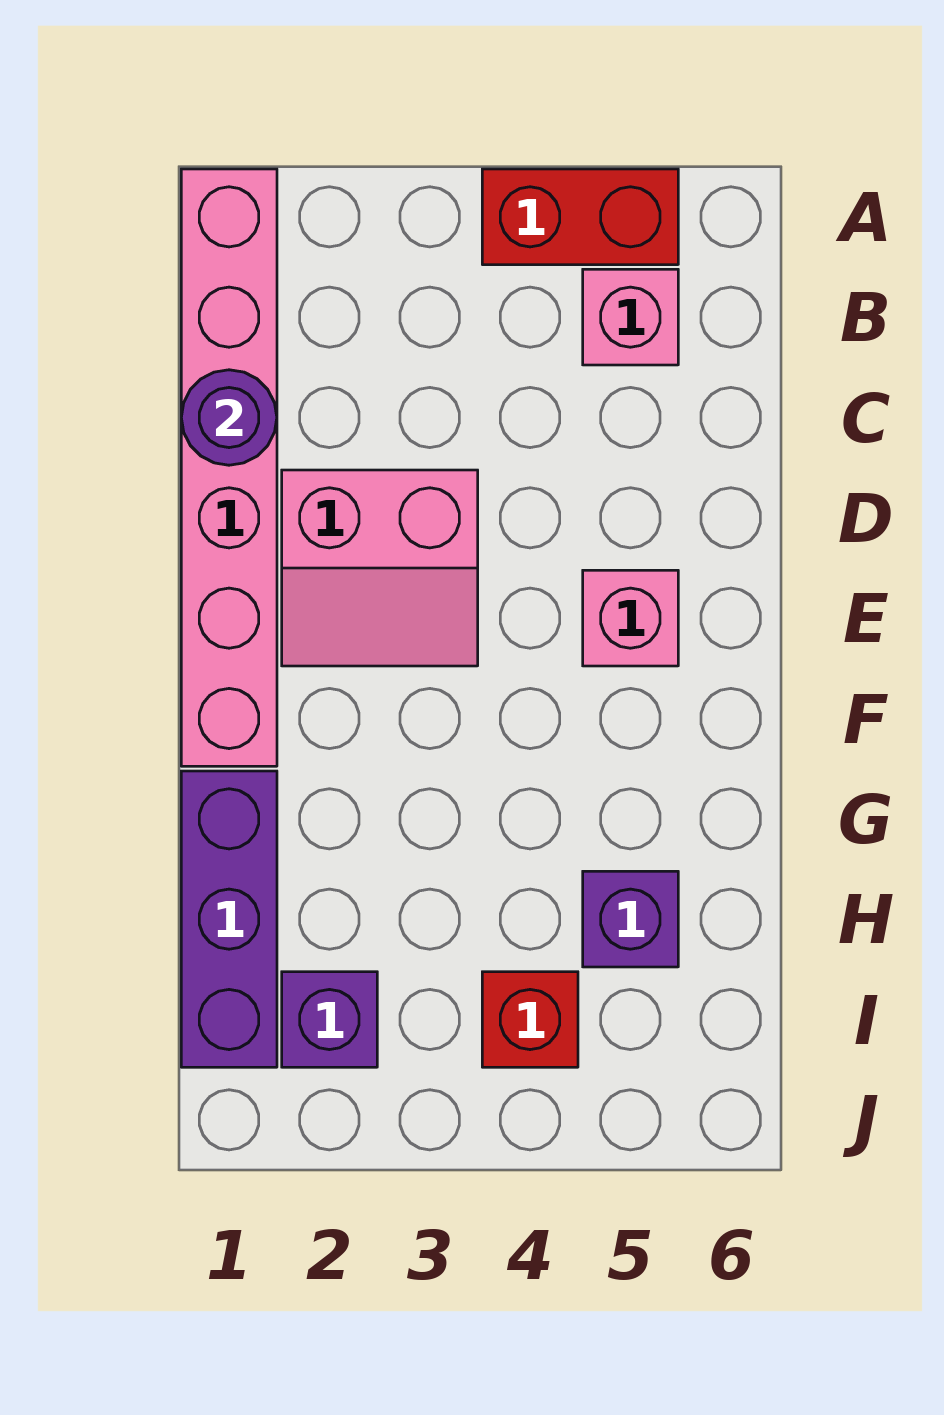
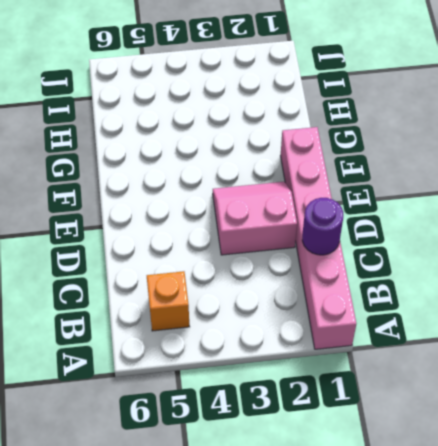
orange 1x1 brick [147,271,189,331] -> pink 1x1 brick [583,269,678,365]
none -> red 1x2 brick [482,169,678,265]
none -> pink 1x1 brick [583,570,678,666]

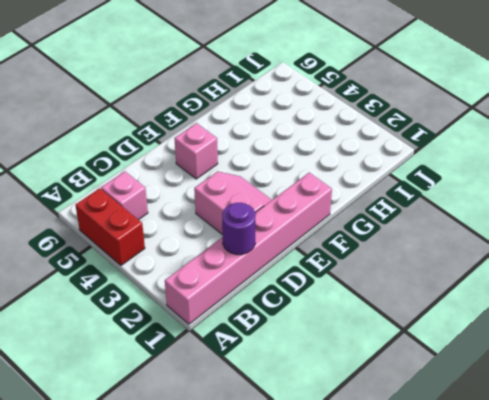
none -> purple 1x3 brick [181,771,277,1067]
none -> purple 1x1 brick [583,871,678,967]

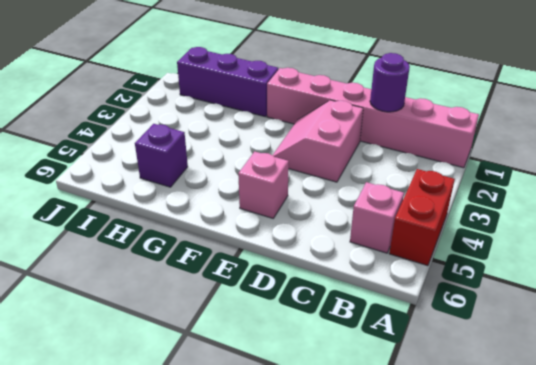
none -> purple 1x1 brick [282,972,377,1067]
none -> red 1x1 brick [482,972,578,1067]

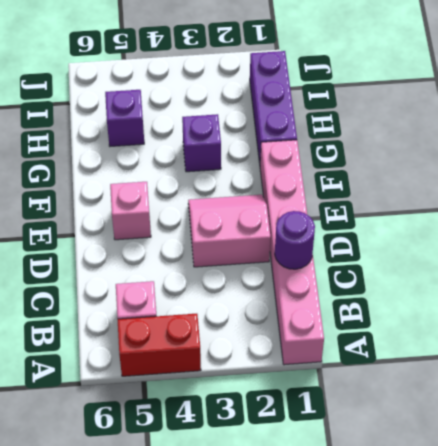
purple 1x1 brick [182,114,221,172] -> purple 1x1 brick moved to [282,972,377,1067]
none -> red 1x1 brick [482,972,578,1067]

